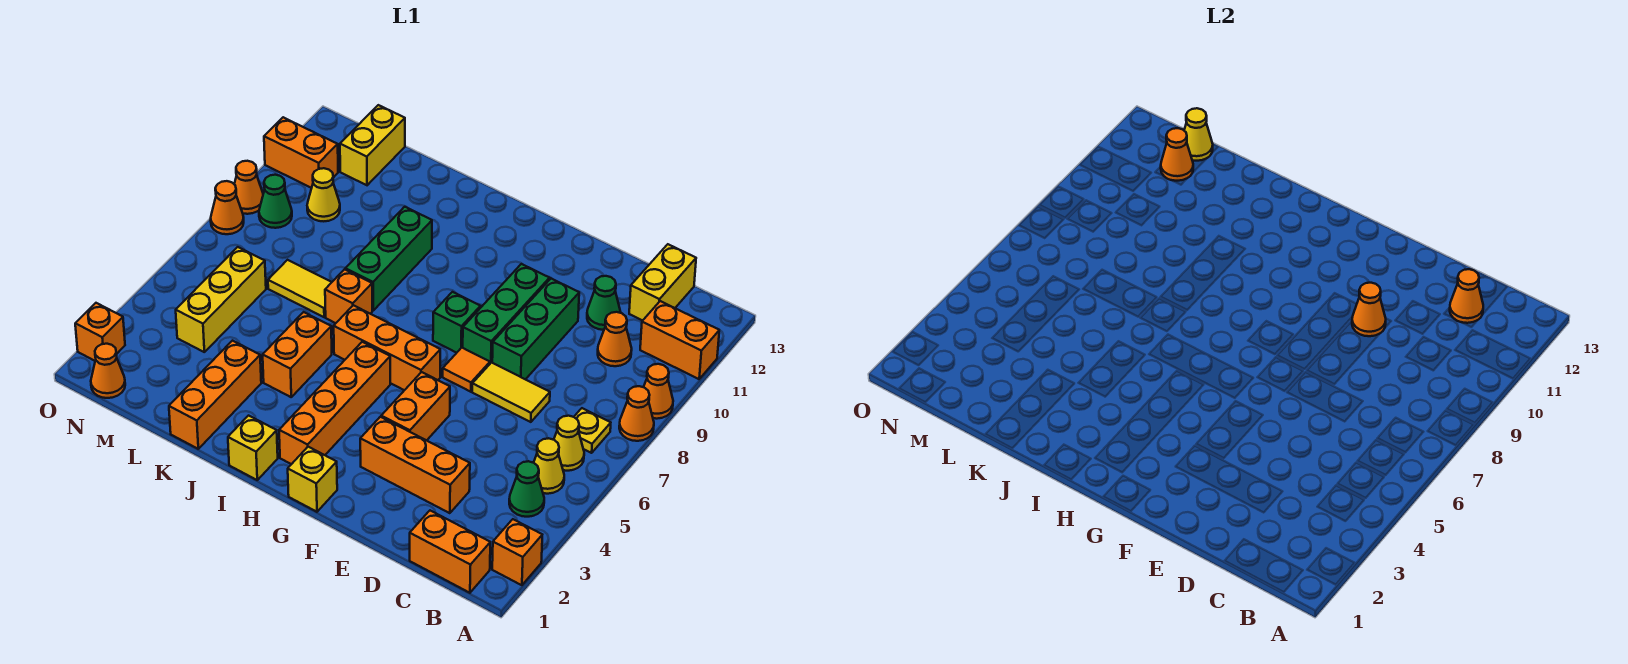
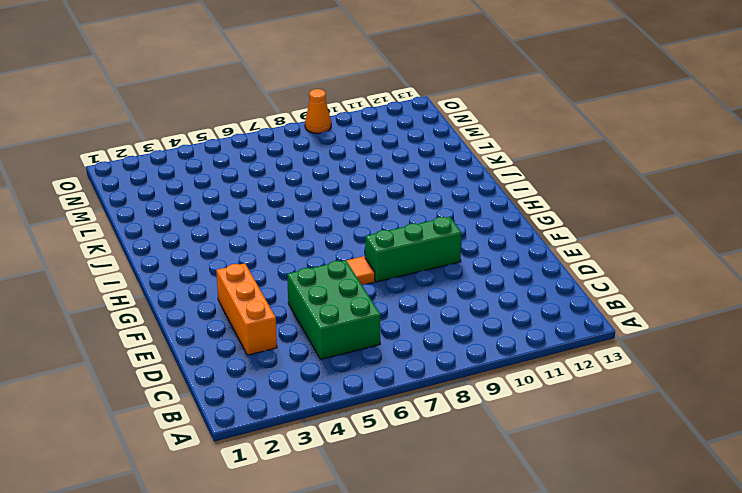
green 2x3 brick [287,260,380,359] -> none
none -> orange 1x1 brick [492,519,542,585]
none -> orange 1x1 cone [619,386,654,441]
none -> orange 1x1 cone [644,364,673,419]
none -> orange 1x2 brick [640,301,719,379]

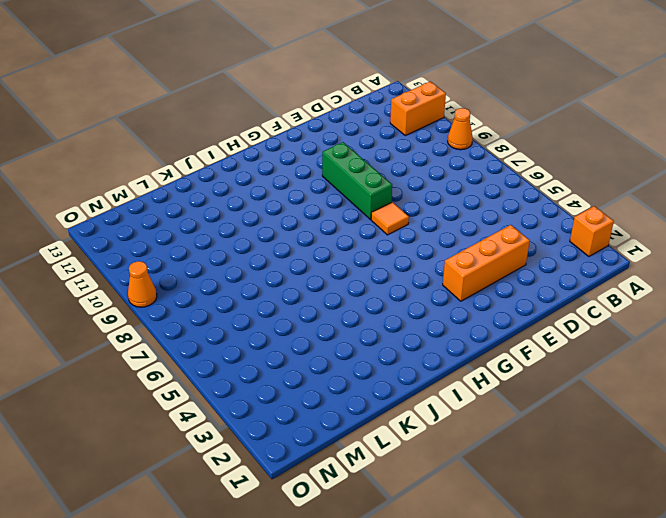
none -> orange 1x1 cone [619,386,654,441]
none -> orange 1x2 brick [410,511,490,593]
none -> green 1x1 cone [509,461,544,517]
none -> yellow 1x1 cone [534,438,564,494]

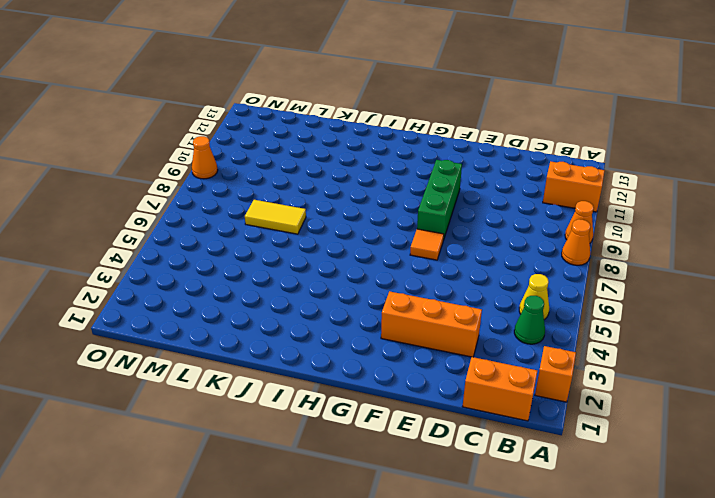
none -> yellow 1x1 cone [554,416,584,471]
none -> yellow 1x1 plate [574,408,611,453]
none -> orange 1x1 cone [598,312,632,366]
none -> yellow 1x2 brick [629,244,696,321]

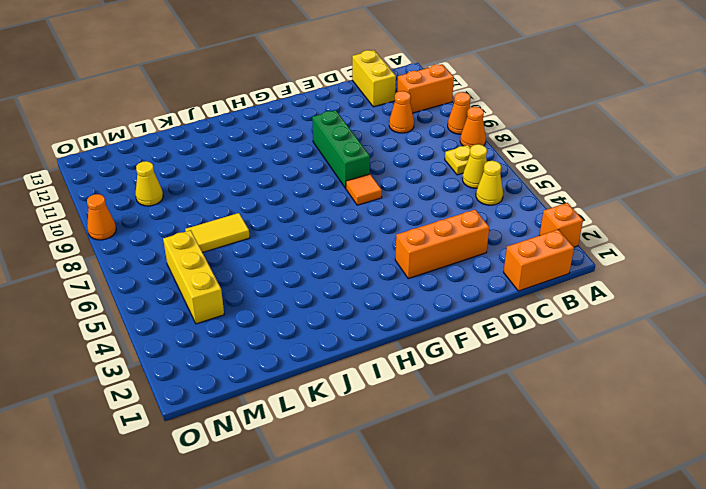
none -> green 1x1 cone [509,461,544,517]
none -> yellow 1x2 tile [472,363,550,422]
none -> green 1x1 cone [587,276,621,330]
none -> green 1x3 brick [492,278,579,379]

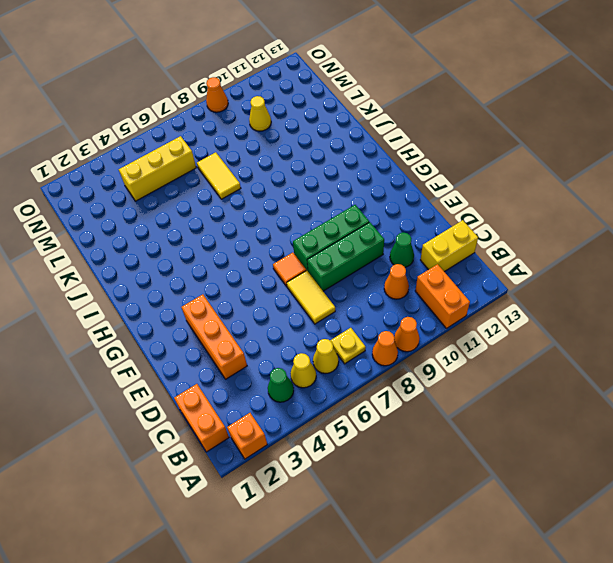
none -> orange 1x2 brick [381,372,450,440]
none -> yellow 1x1 brick [288,447,337,512]
none -> orange 1x3 brick [334,305,440,390]
none -> green 1x1 brick [433,292,481,353]

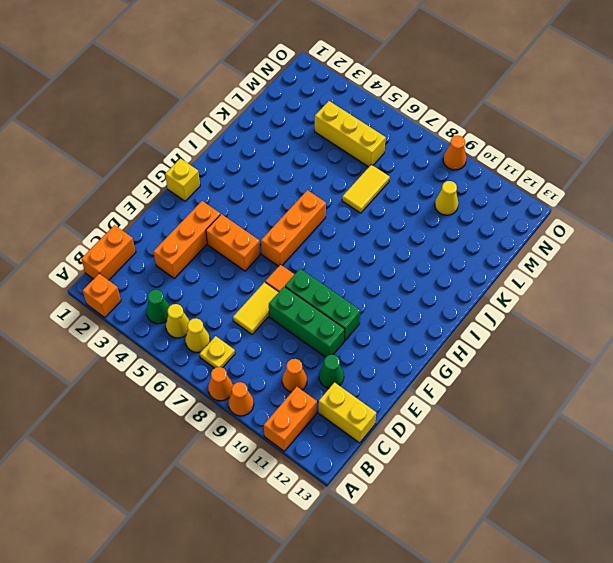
none -> green 1x1 brick [433,292,481,353]
none -> orange 1x4 brick [279,342,390,464]
none -> yellow 1x1 brick [228,416,278,480]
none -> orange 1x2 brick [263,312,332,397]

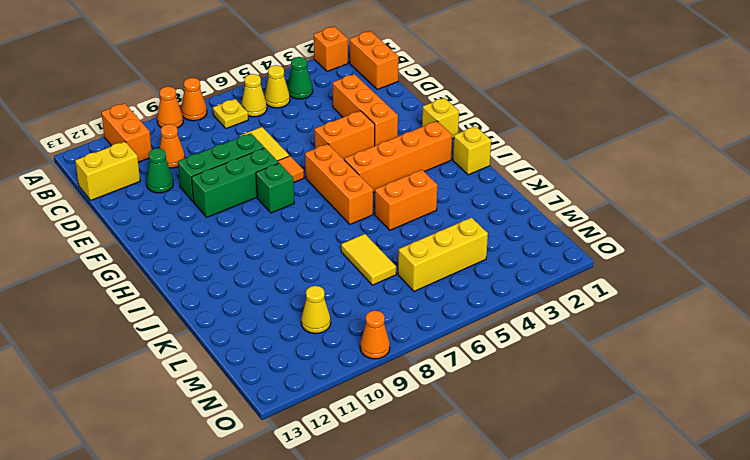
none -> orange 1x1 brick [325,269,372,323]
none -> green 1x3 brick [345,207,432,310]
none -> orange 1x3 brick [169,341,261,449]
none -> yellow 1x2 brick [340,105,405,185]

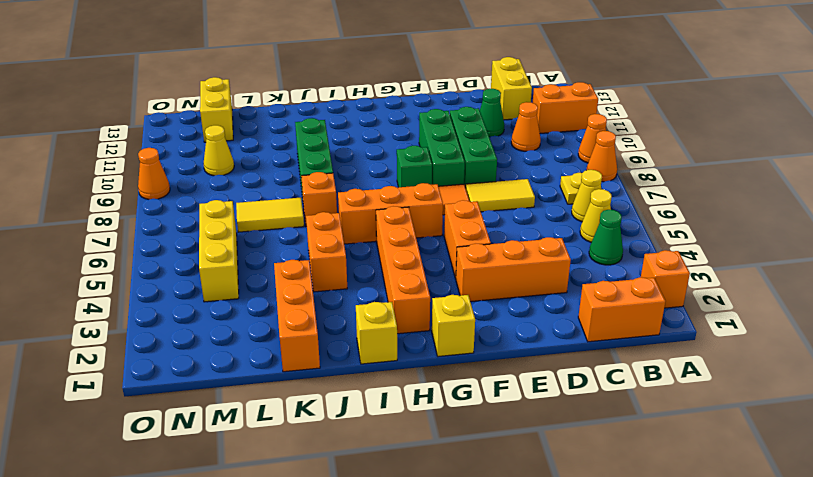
none -> orange 1x1 cone [91,344,125,398]
none -> green 1x1 cone [259,175,292,228]
none -> orange 1x2 brick [264,117,338,188]
none -> orange 1x1 brick [75,303,125,361]

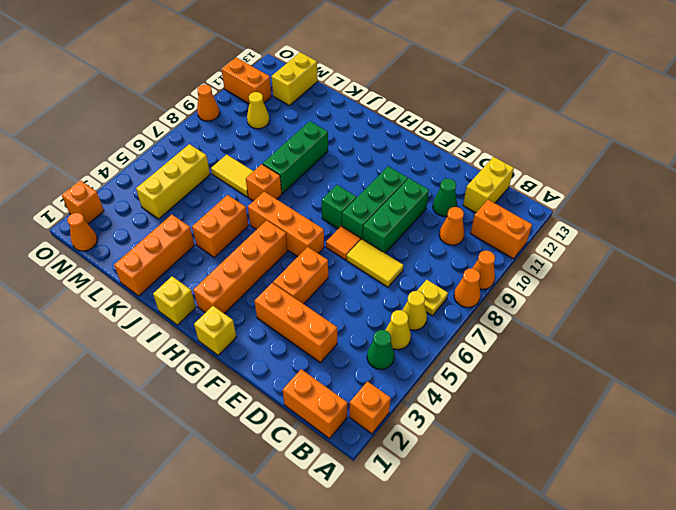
none -> green 1x1 cone [259,175,292,228]
none -> orange 1x1 cone [211,181,244,234]
none -> orange 1x1 cone [1450,269,1483,323]
none -> orange 1x1 cone [1352,283,1386,336]

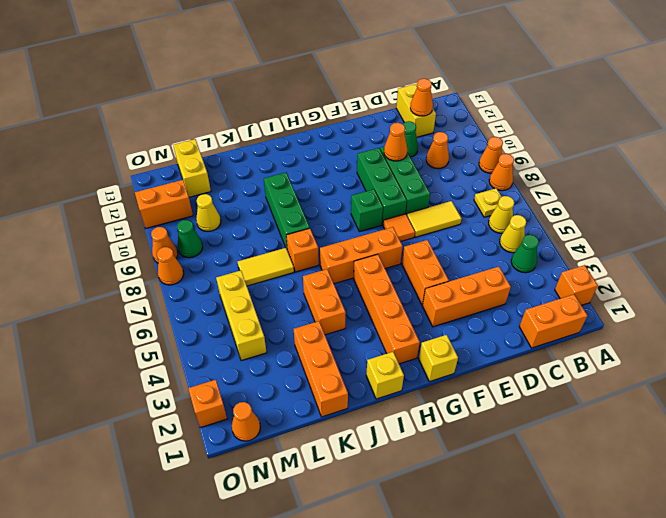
none -> orange 1x2 brick [640,301,719,379]
none -> orange 1x1 cone [1161,128,1193,181]
none -> yellow 1x1 cone [1184,108,1213,161]

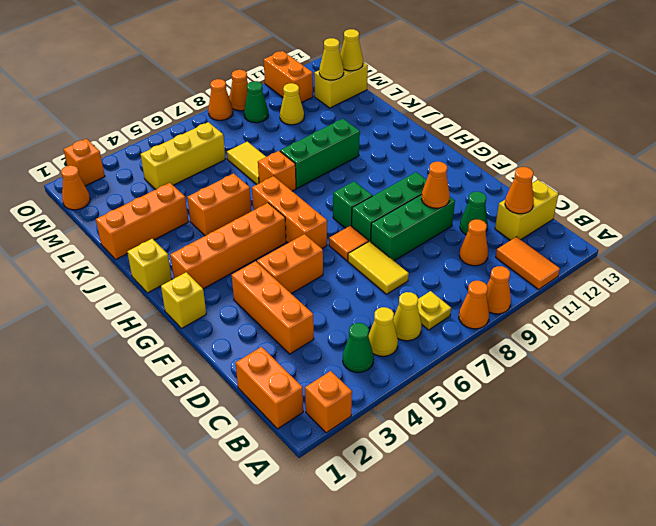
orange 1x2 tile [496,237,560,289] -> orange 1x2 brick [640,301,719,379]
yellow 1x1 cone [319,38,344,80] -> orange 1x1 cone [1161,128,1193,181]

